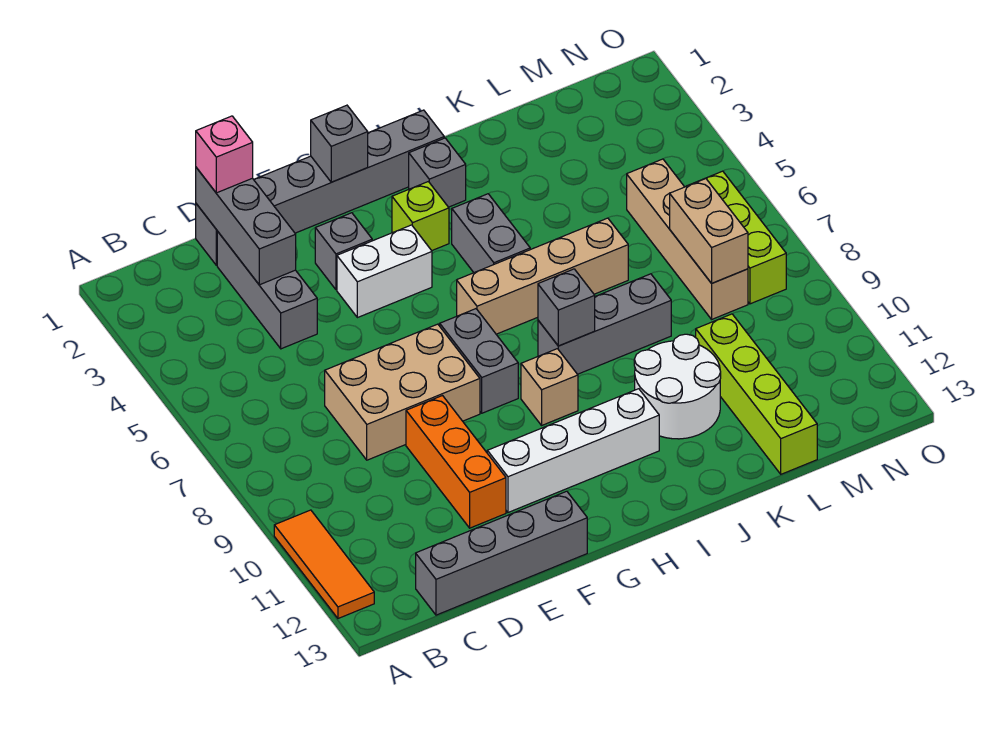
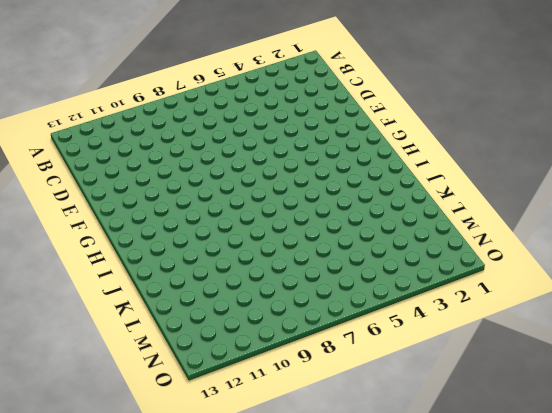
none -> orange 1x3 tile [274,510,374,618]
none -> grey 1x4 brick [416,491,587,615]
none -> grey 1x6 brick [196,110,444,265]

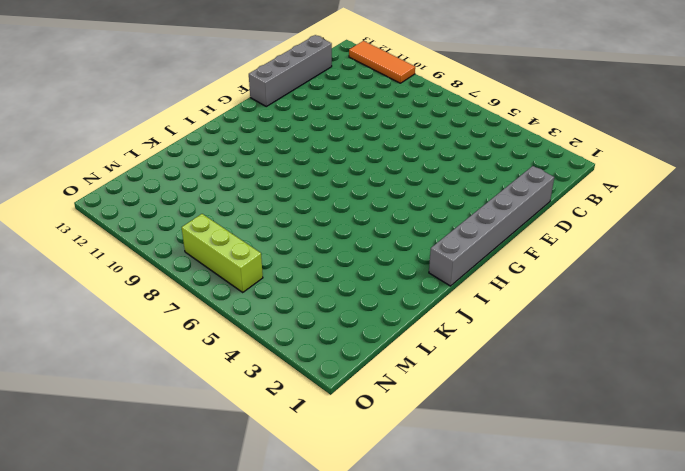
none -> grey 1x3 brick [217,231,317,349]
none -> tan 2x3 brick [325,324,480,460]
none -> orange 1x3 brick [406,396,506,528]

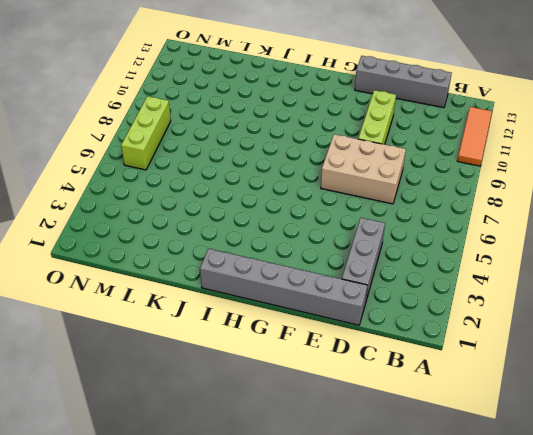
lime 1x3 brick [358,90,396,144] -> orange 1x3 brick [406,396,506,528]
none -> grey 1x1 brick [315,213,372,290]
none -> white 1x2 brick [337,225,432,318]
none -> white 1x4 brick [487,389,659,512]

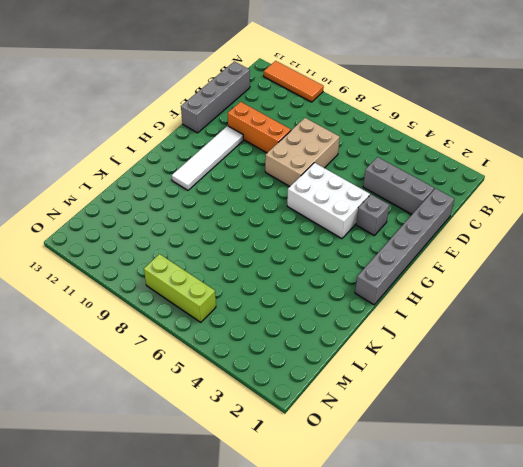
white 2x3 brick [287,163,370,239] -> white 1x2 brick [337,225,432,318]
white 1x4 tile [172,126,243,190] -> white 1x4 brick [487,389,659,512]
none -> grey 1x2 brick [440,309,518,413]
none -> lime 1x1 brick [392,182,449,251]
none -> tan 1x4 brick [457,218,628,334]

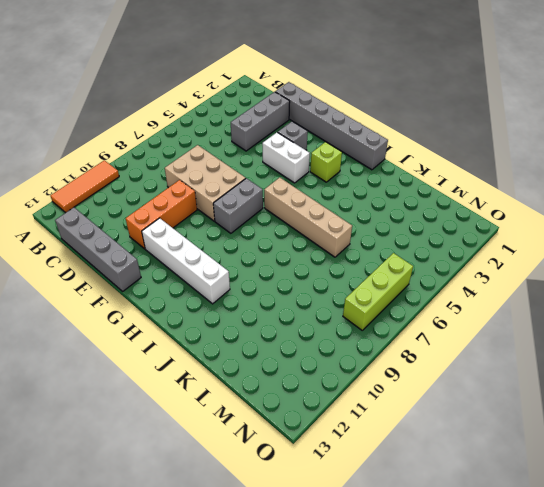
none -> tan 1x1 brick [521,349,578,425]
none -> grey 1x1 brick [409,138,466,207]
none -> grey 1x2 brick [452,194,530,272]

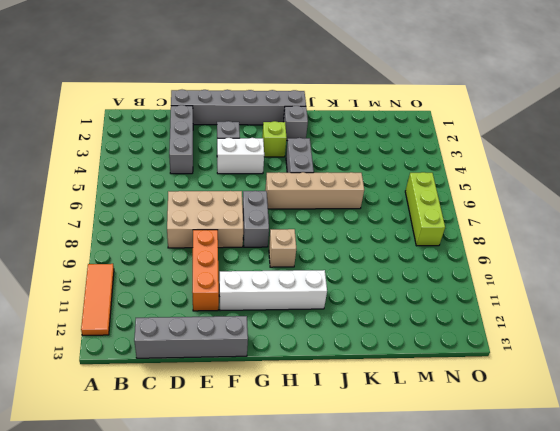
none -> grey 1x3 brick [538,274,671,374]
none -> white 2x2 round brick [634,334,721,439]
none -> lime 1x4 brick [696,314,817,474]

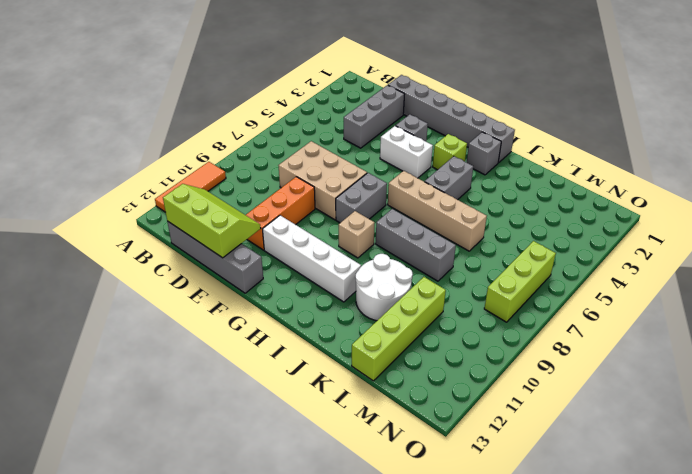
lime 2x3 slope [163,184,261,258] -> none
none -> tan 1x4 brick [627,159,748,319]
none -> grey 1x3 brick [196,168,296,285]
none -> grey 1x1 brick [311,105,368,182]

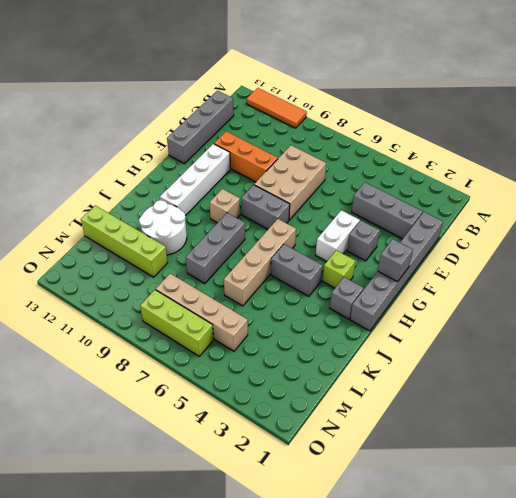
none -> grey 1x3 brick [196,168,296,285]
none -> grey 1x1 brick [538,269,595,346]
none -> tan 1x2 brick [670,179,748,283]

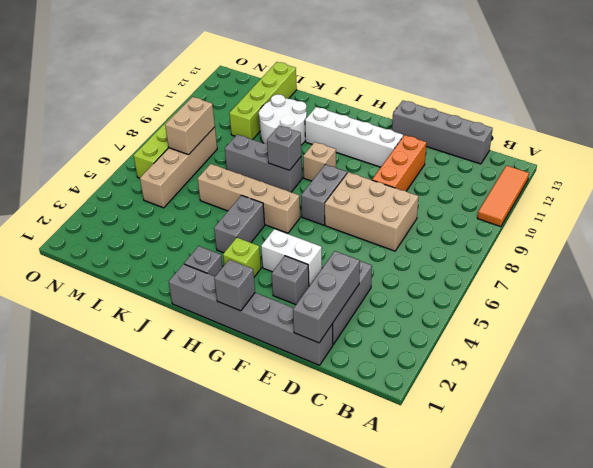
none -> pink 1x1 brick [196,116,253,193]

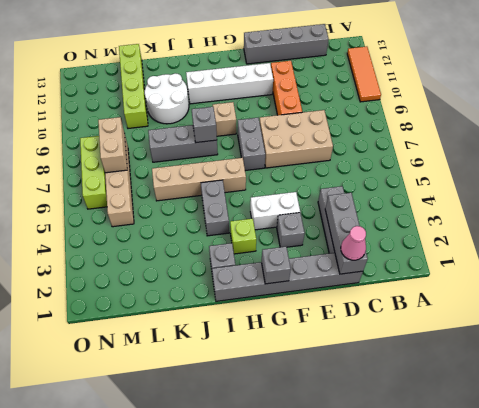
pink 1x1 cone [341,226,366,260] -> pink 1x1 brick [196,116,253,193]

